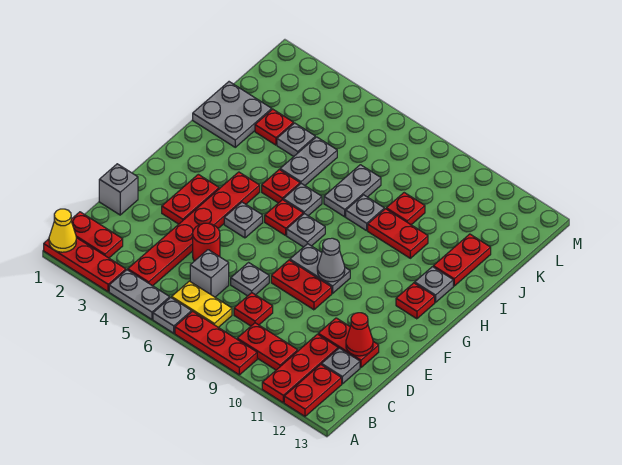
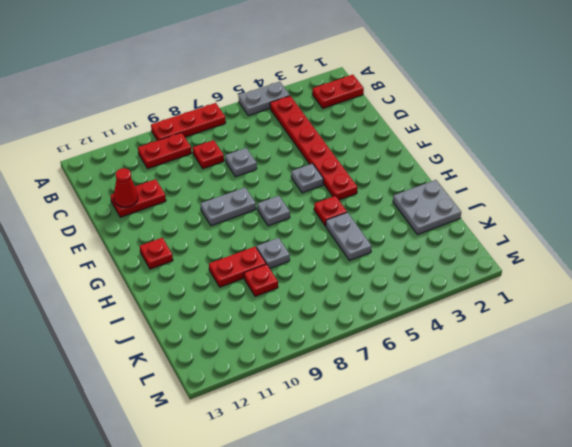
none -> red 1x3 plate [44,238,126,292]
none -> grey 1x1 plate [153,298,192,333]
none -> red 1x3 plate [262,334,338,402]
none -> red 1x2 plate [284,364,342,416]

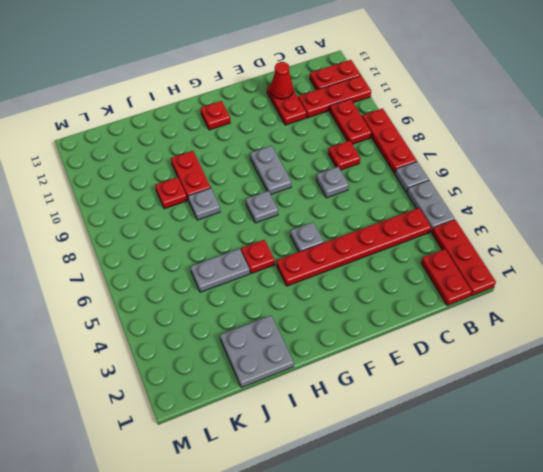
none -> yellow 1x2 plate [172,281,232,327]
none -> grey 1x1 brick [190,250,229,297]
none -> grey 1x1 plate [322,348,360,384]
none -> grey 1x1 brick [99,164,138,215]

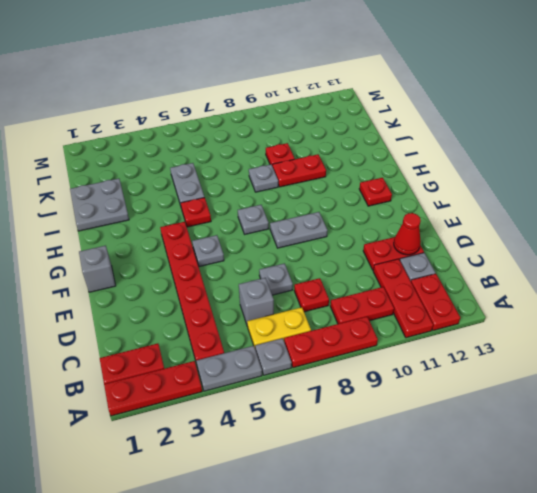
grey 1x1 brick [79,246,116,292] -> grey 1x1 brick moved to [99,164,138,215]
none -> red 1x1 round brick [193,223,220,261]
none -> red 1x2 plate [162,174,219,224]
none -> red 1x2 plate [271,260,332,310]
none -> red 1x1 plate [265,200,303,235]

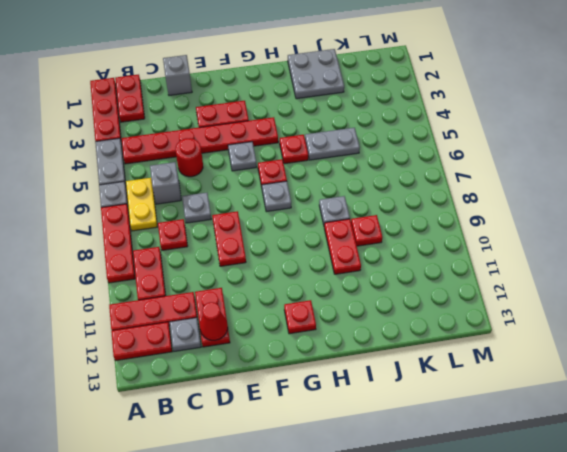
none -> grey 1x2 plate [290,244,350,293]
none -> grey 1x1 plate [283,184,322,216]
none -> grey 1x1 plate [415,267,453,302]
none -> grey 1x2 plate [324,165,381,217]

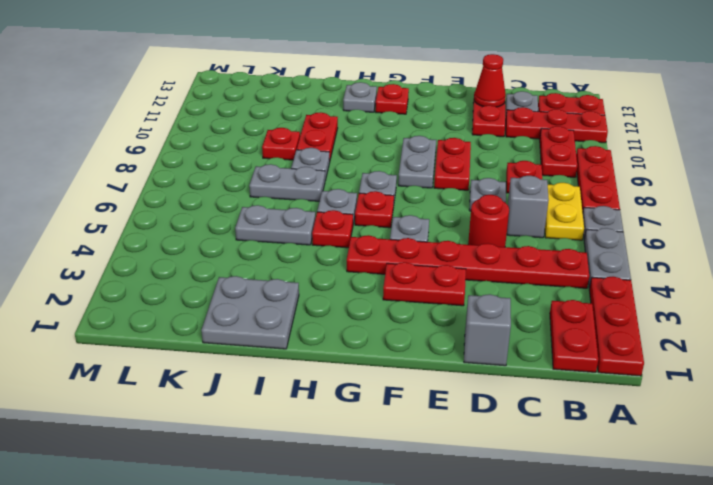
none -> red 1x2 plate [433,234,491,286]
none -> red 1x1 plate [255,109,294,145]
none -> grey 1x1 plate [277,123,315,156]
none -> yellow 1x1 cone [49,209,76,252]

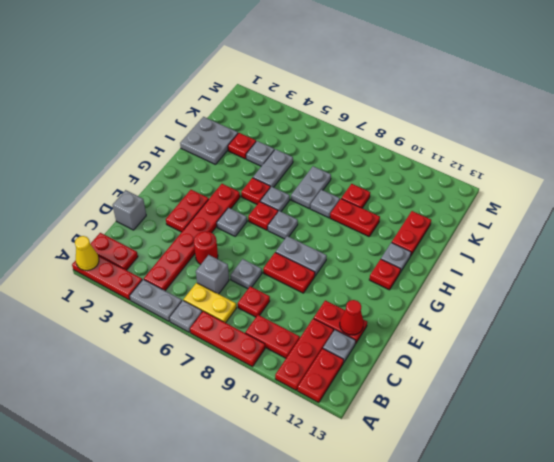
none -> grey 1x1 cone [317,238,345,282]

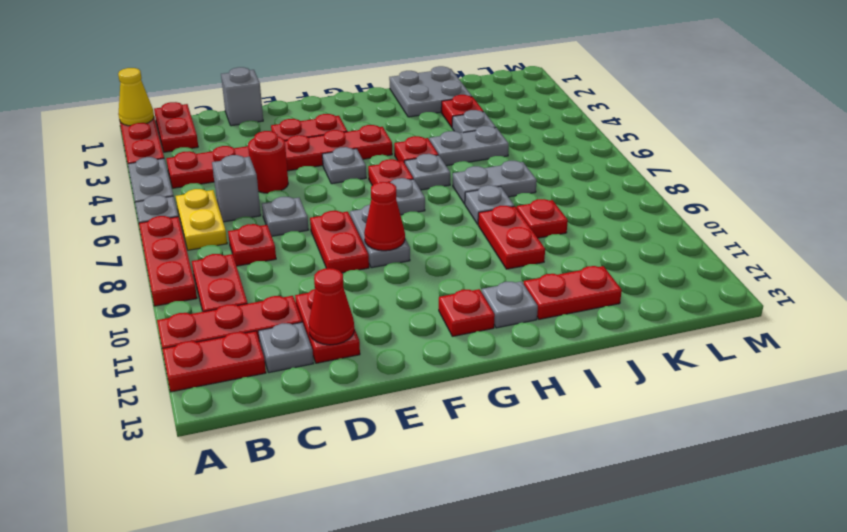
red 1x1 cone [364,182,405,251] -> grey 1x1 cone [317,238,345,282]

